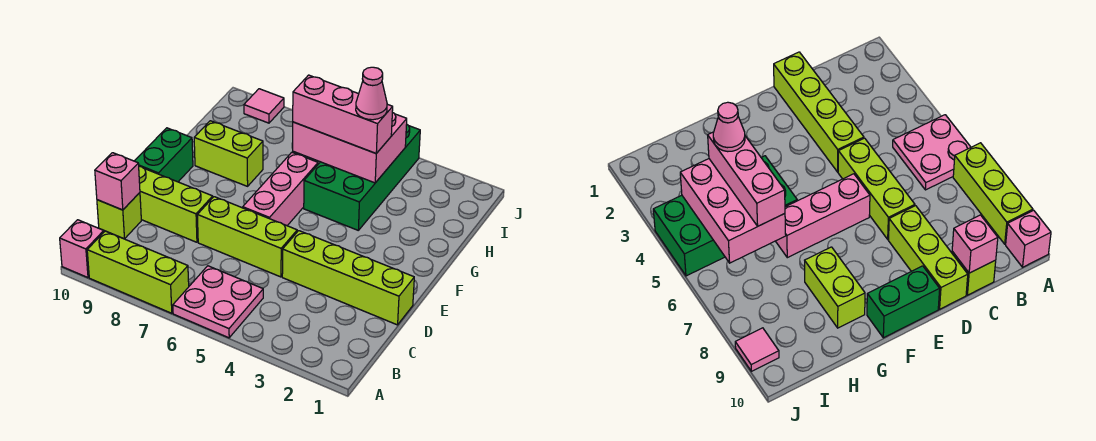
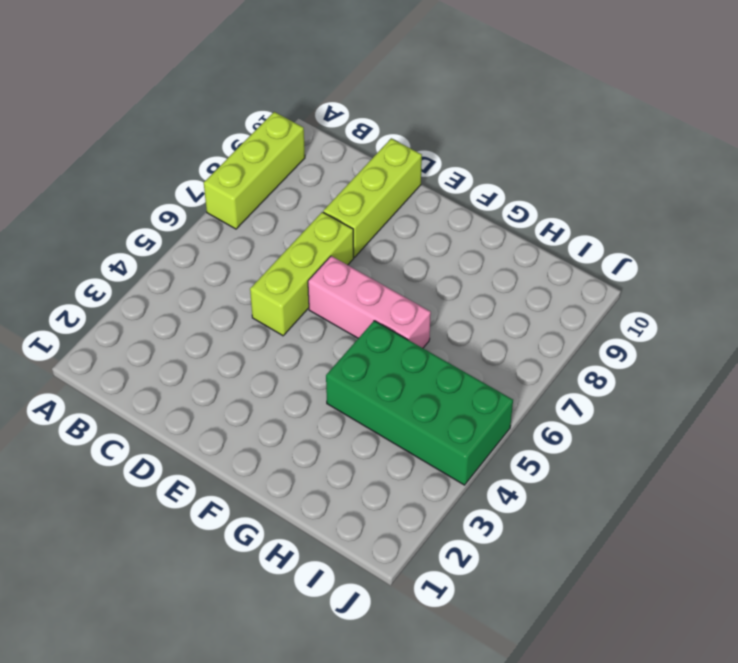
none -> pink 2x2 plate [173,266,263,338]
none -> pink 1x1 brick [60,220,104,278]
none -> lime 1x1 brick [97,193,141,239]

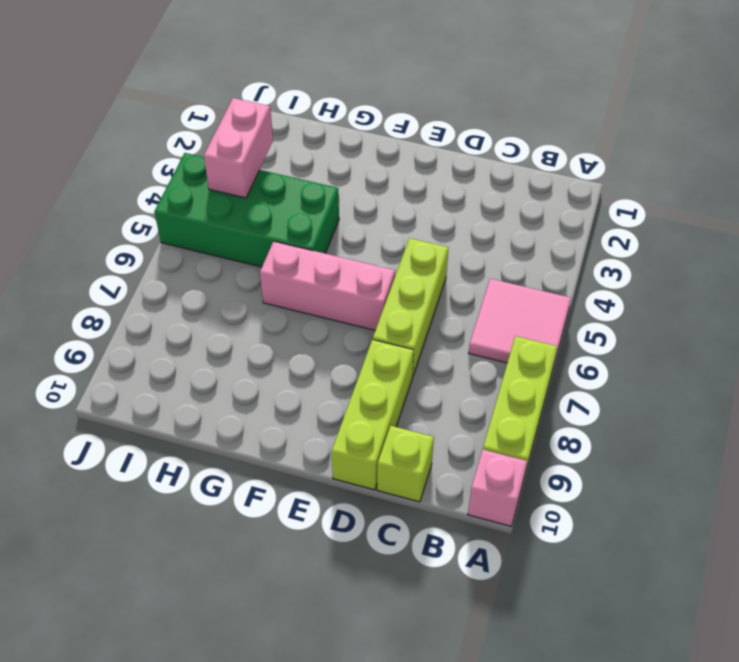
pink 2x2 tile [469,279,571,367] -> pink 2x2 plate [173,266,263,338]
pink 1x2 brick [204,98,273,198] -> pink 2x3 brick [293,112,407,183]
none -> lime 1x4 brick [282,231,414,325]
none -> green 1x2 brick [135,128,193,182]
none -> lime 1x2 brick [194,121,263,186]

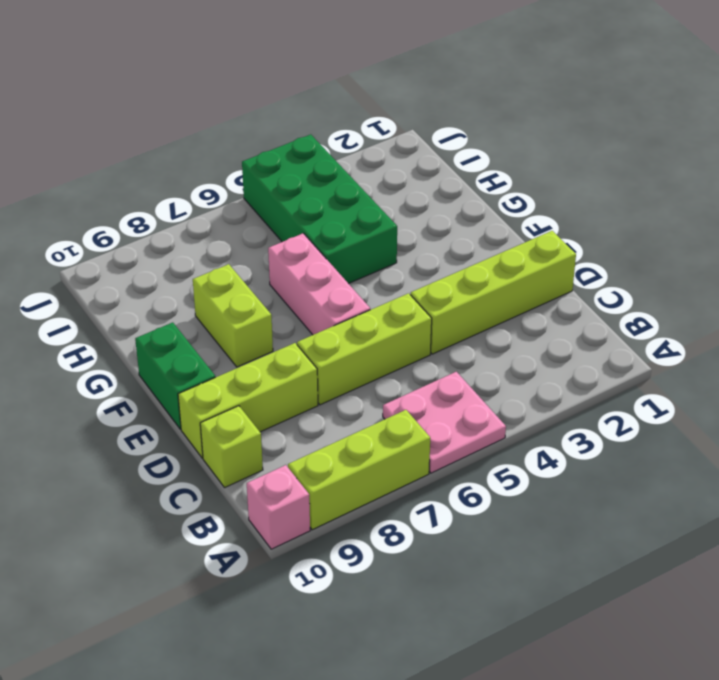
lime 1x2 brick [193,264,273,367] -> lime 1x2 brick turned to [194,121,263,186]
none -> pink 1x1 tile [244,89,284,123]
none -> pink 1x1 brick [95,153,140,210]
none -> pink 2x3 brick [293,112,407,183]

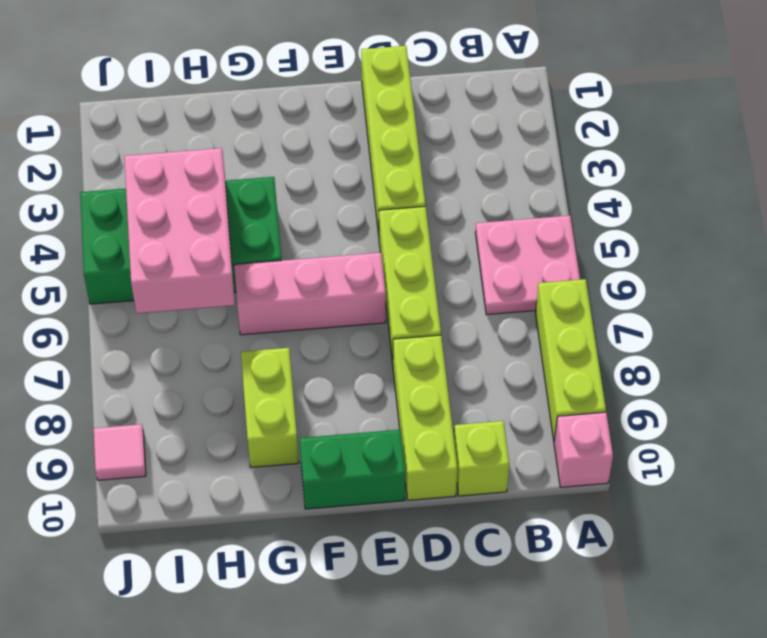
none -> pink 1x1 brick [95,153,140,210]
none -> pink 1x3 brick [293,75,393,153]
none -> pink 1x1 cone [356,67,387,120]

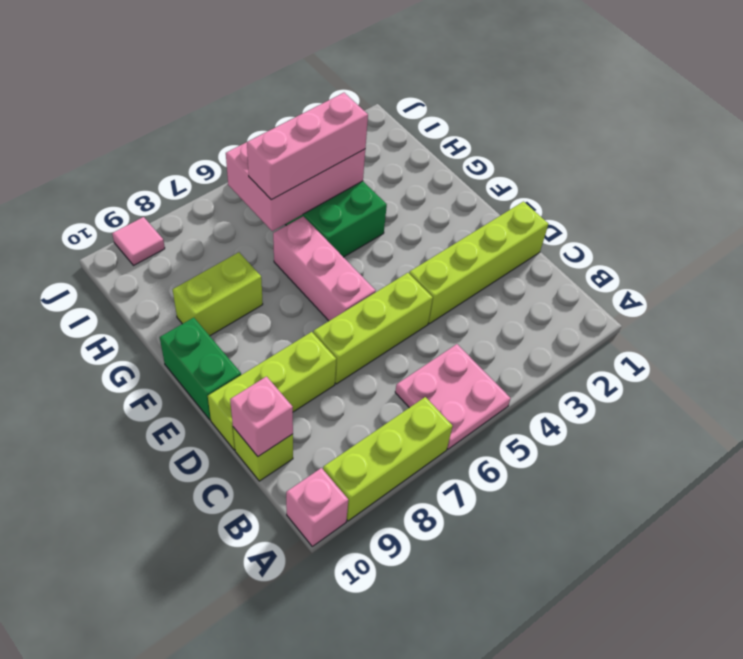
none -> pink 1x1 cone [356,67,387,120]

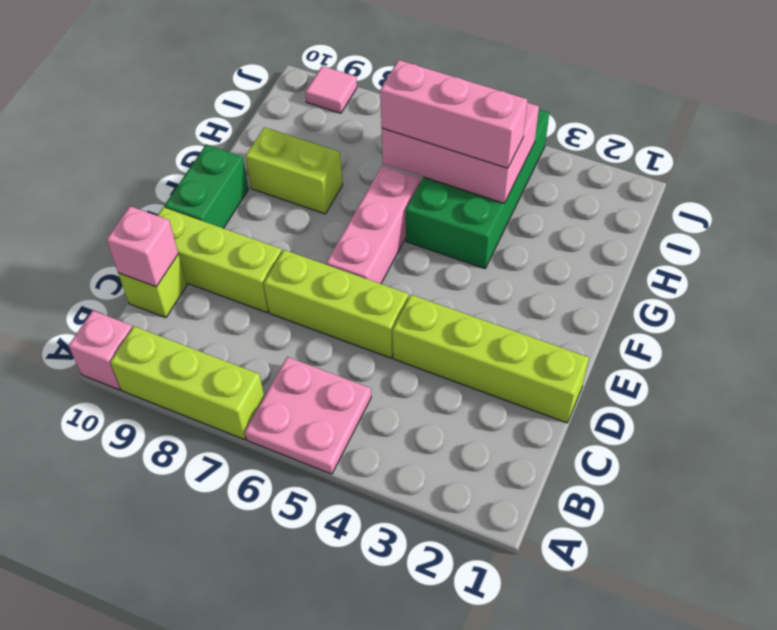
none -> pink 1x1 cone [356,67,387,120]

